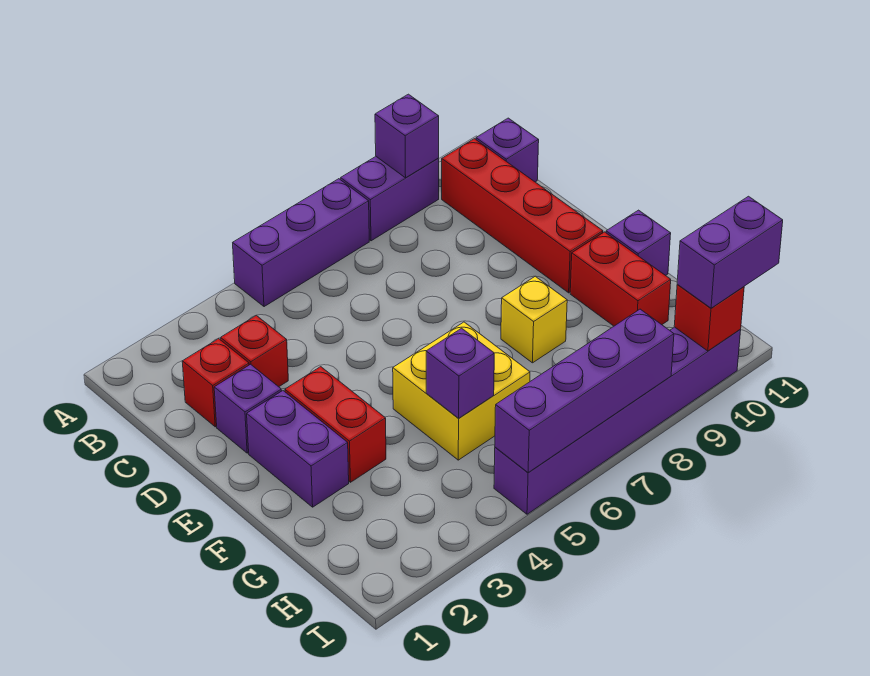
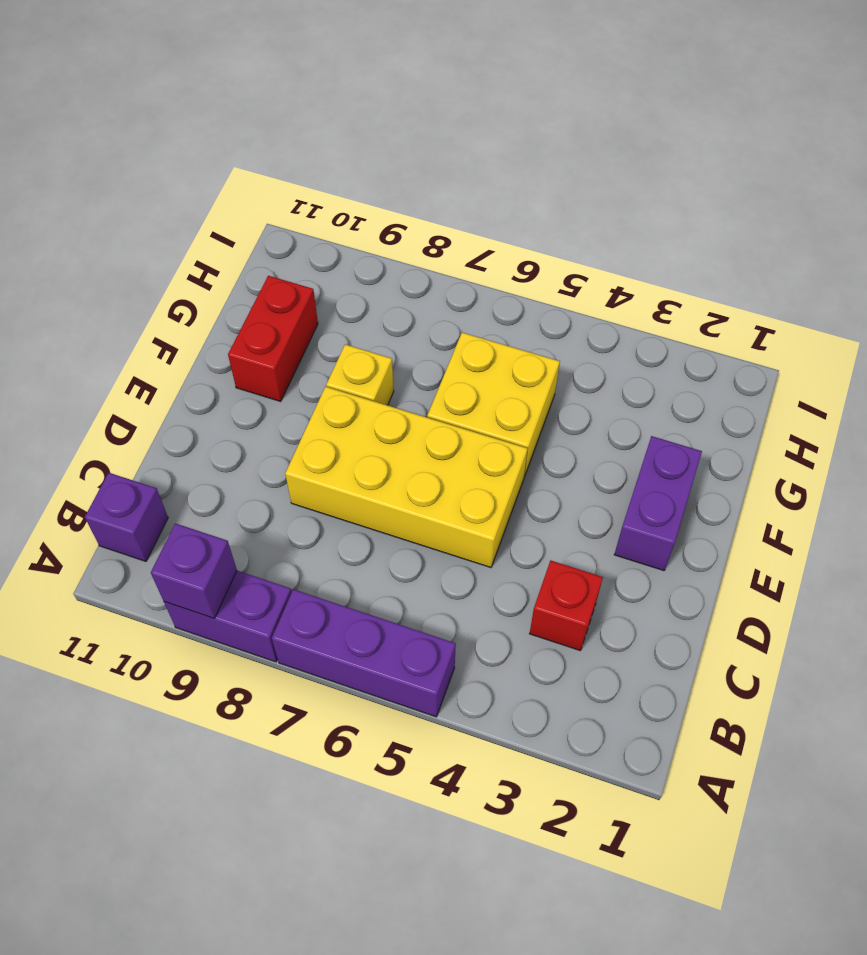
yellow 2x4 brick [285,387,528,568] -> none
none -> red 1x4 brick [442,139,603,293]
none -> red 1x1 brick [182,339,249,427]
none -> purple 1x1 brick [214,364,282,453]

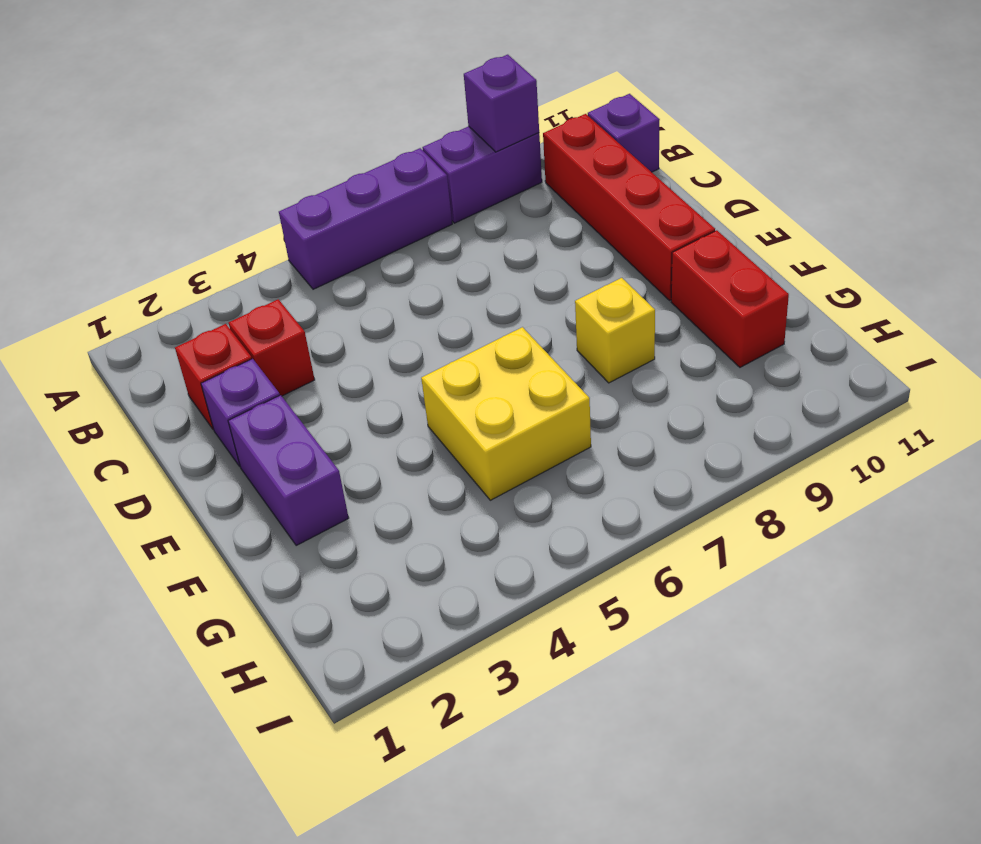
none -> red 1x2 brick [285,367,386,482]
none -> purple 1x1 brick [606,210,671,276]
none -> purple 1x6 brick [494,327,741,514]

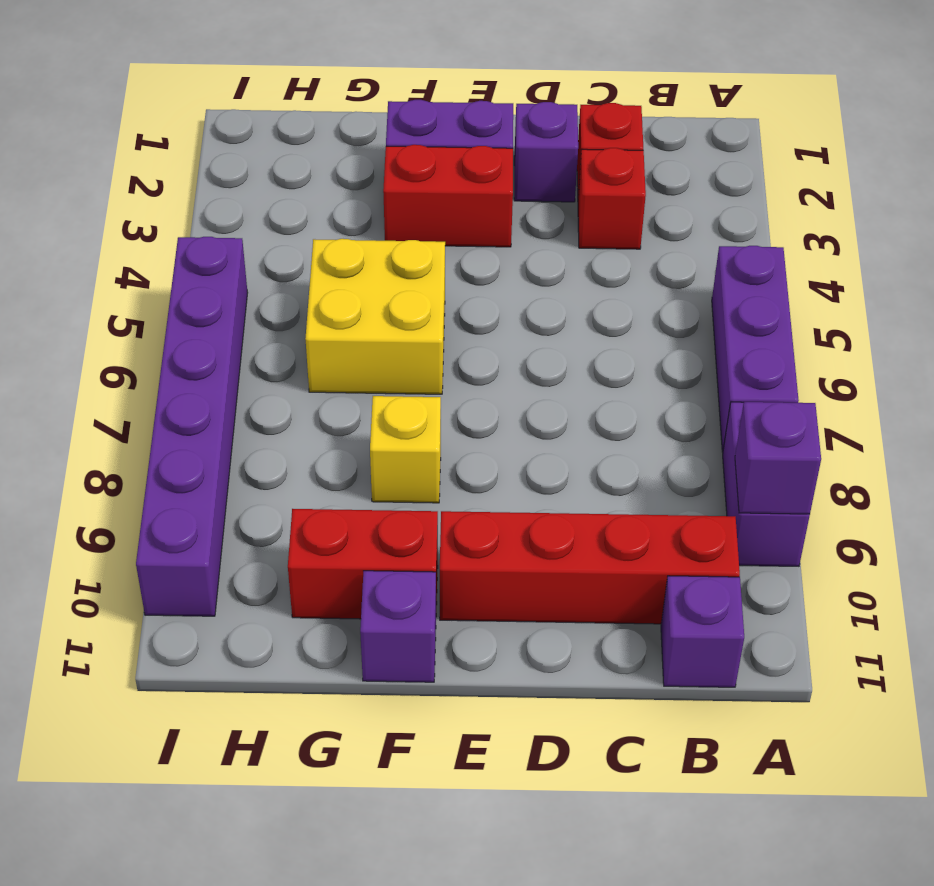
none -> purple 1x1 brick [426,328,494,418]
none -> purple 1x4 brick [495,309,674,473]
none -> red 1x1 brick [674,285,744,351]

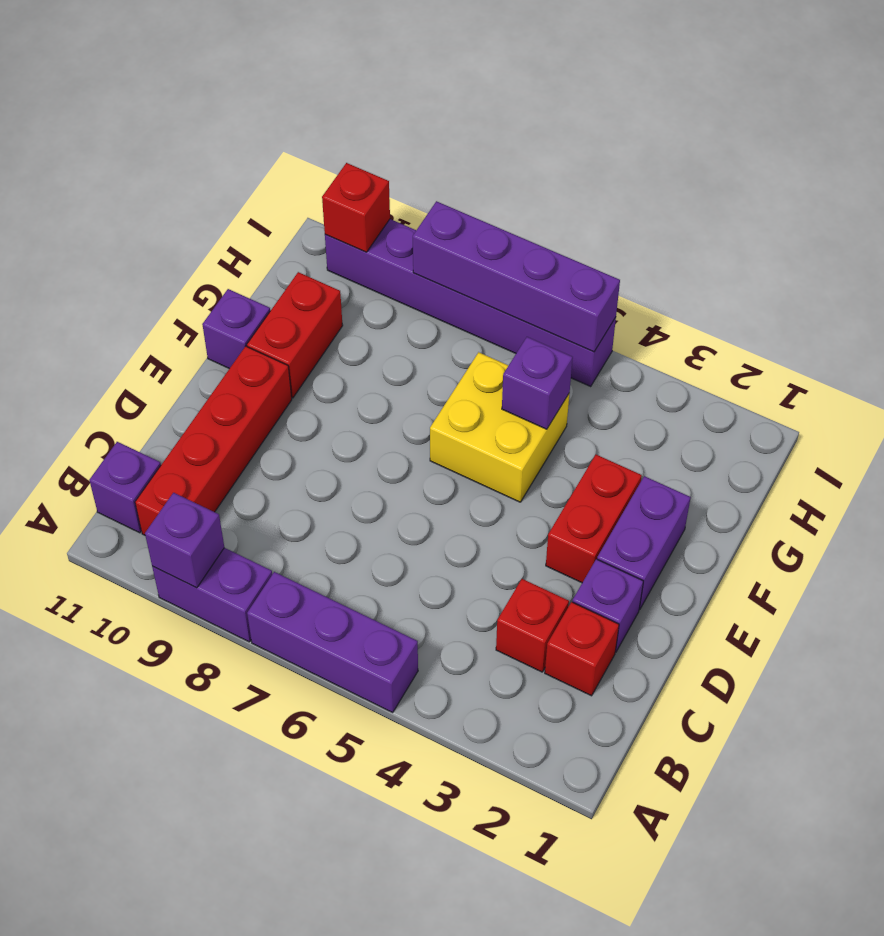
none -> yellow 1x1 brick [501,276,567,363]
none -> purple 1x2 brick [677,196,783,308]

